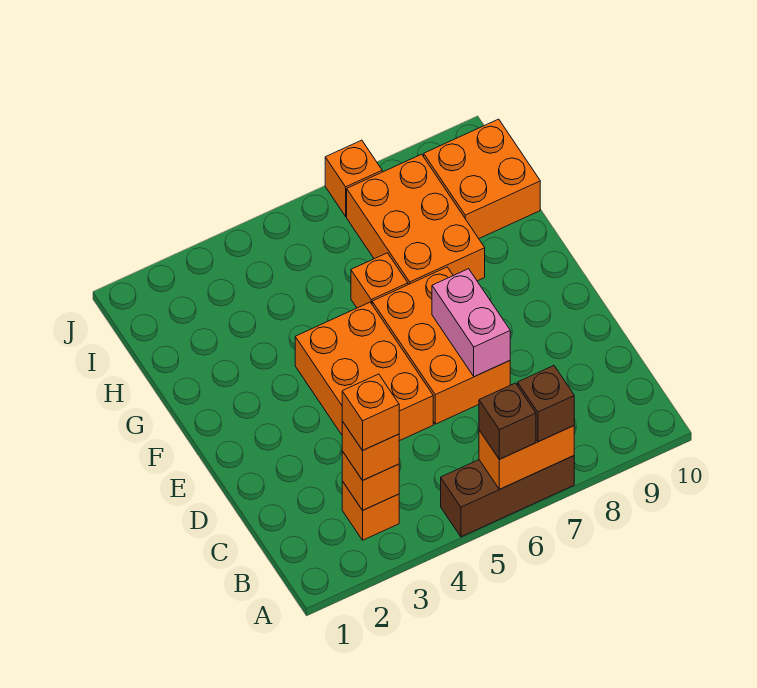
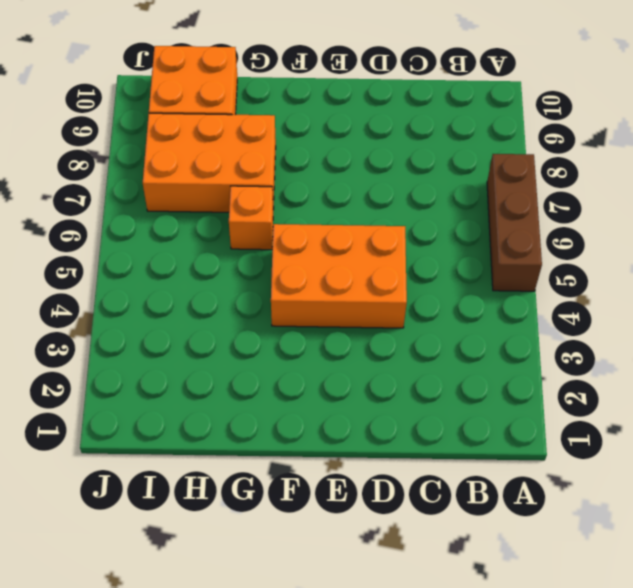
none -> orange 1x1 brick [342,481,399,540]
none -> orange 2x3 brick [372,267,510,424]
none -> orange 1x1 brick [325,140,382,216]

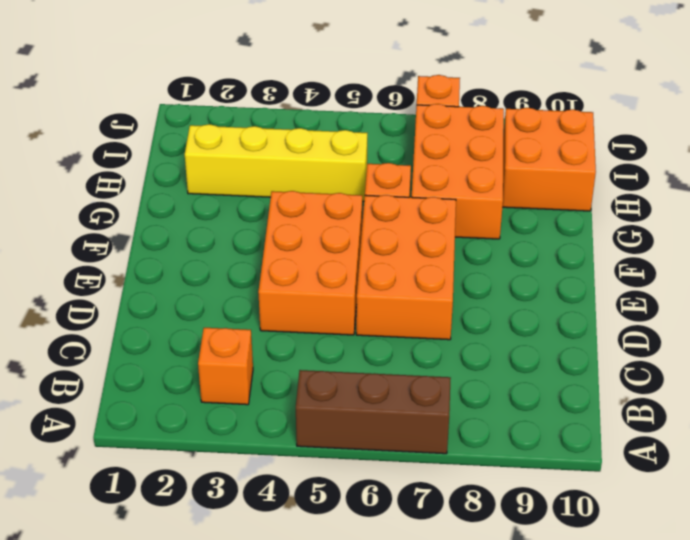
yellow 1x4 brick [185,124,367,201] -> none
none -> orange 1x2 brick [479,426,574,489]
none -> orange 1x1 brick [342,451,399,510]
none -> pink 1x2 brick [432,269,510,377]

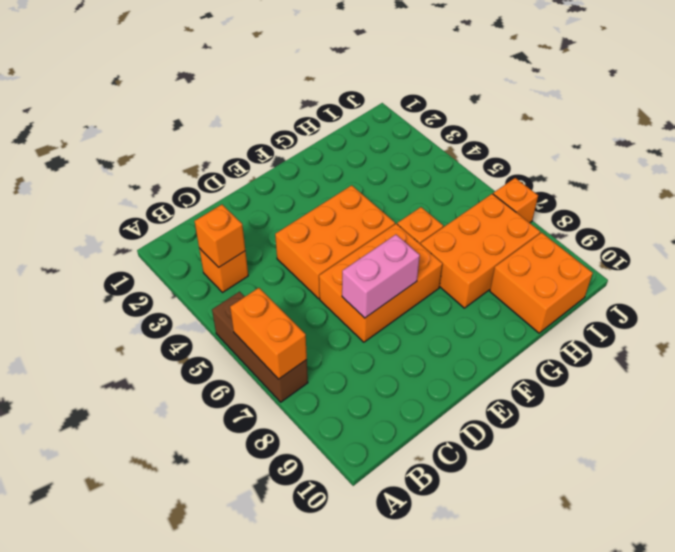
none -> brown 1x1 brick [479,383,536,459]
none -> brown 1x1 brick [518,366,574,442]
none -> orange 1x1 brick [342,421,399,480]

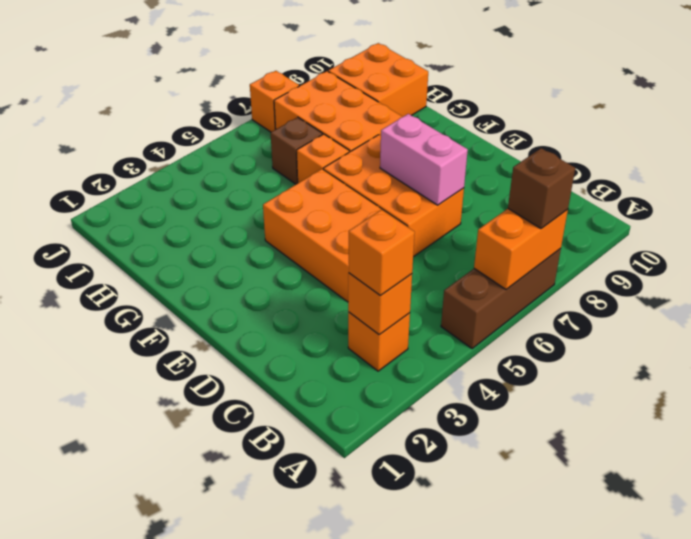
brown 1x1 brick [271,117,323,184] -> brown 1x1 brick moved to [479,383,536,459]
none -> orange 1x1 brick [342,374,399,450]

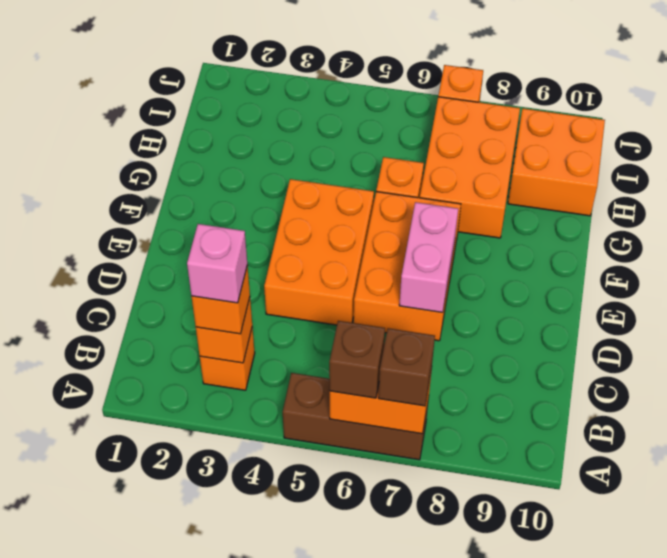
pink 1x1 brick [187,224,247,303] -> orange 1x1 brick [342,374,399,450]

